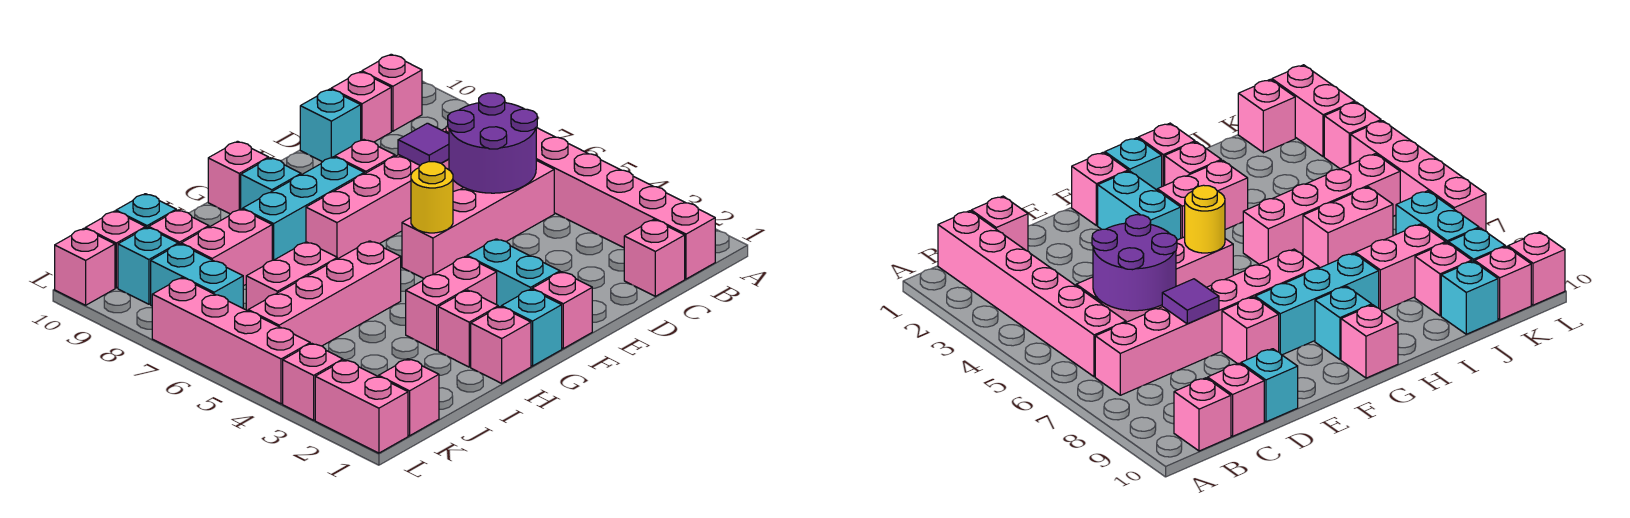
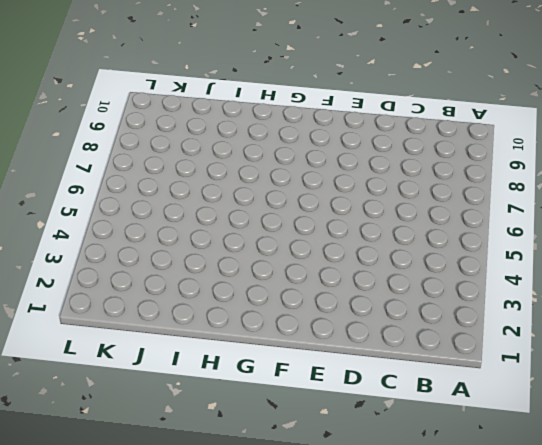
none -> pink 1x6 brick [536,127,715,279]
none -> pink 1x6 brick [306,126,463,259]
none -> pink 1x1 brick [362,54,422,131]
none -> pink 1x1 brick [624,220,685,296]

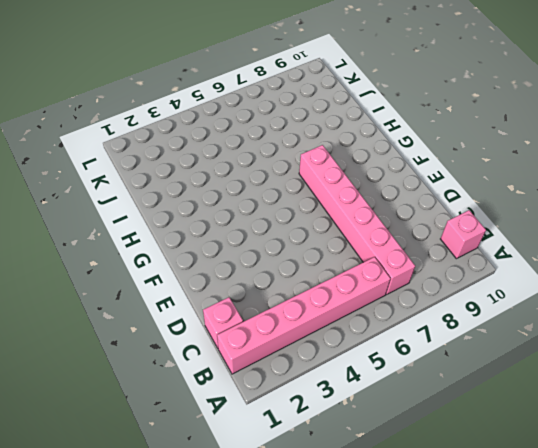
none -> pink 1x4 brick [402,160,554,278]
none -> pink 1x1 brick [331,72,391,142]
none -> cyan 1x1 brick [300,89,361,162]
none -> pink 1x1 brick [335,140,395,174]

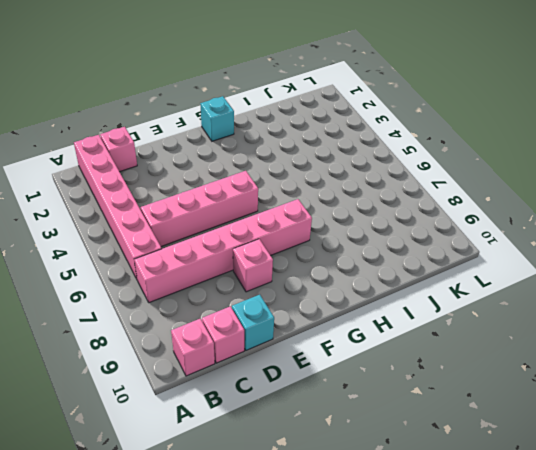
none -> pink 1x1 brick [532,272,592,348]
none -> cyan 1x2 brick [467,239,560,307]
none -> cyan 1x3 brick [243,157,364,260]
none -> pink 1x2 brick [406,256,497,351]

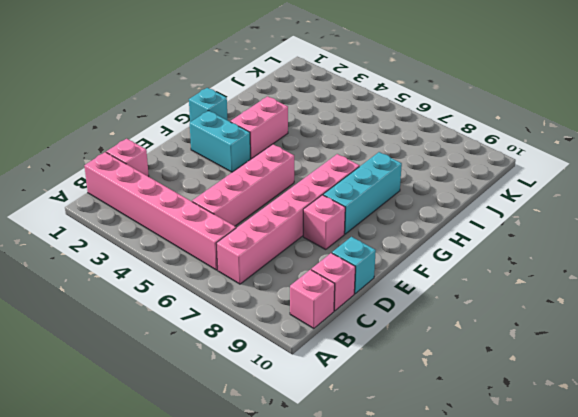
none -> pink 1x1 brick [532,272,592,348]
none -> cyan 1x1 brick [241,158,301,209]
none -> pink 1x1 brick [208,141,269,214]
none -> pink 1x1 brick [471,307,531,383]

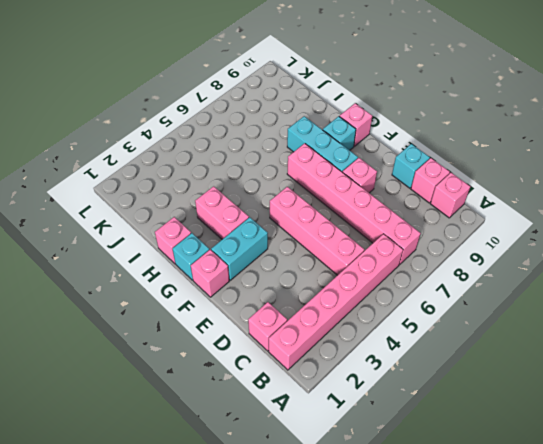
none -> pink 1x1 brick [438,290,498,367]
none -> pink 1x4 brick [248,241,401,346]
none -> pink 1x2 brick [246,242,337,311]
none -> pink 1x2 brick [181,209,272,286]

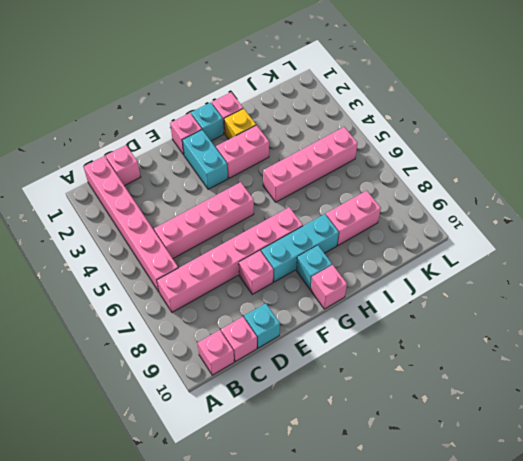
yellow 1x1 brick [224,108,256,139] -> pink 1x1 brick [438,290,498,367]
none -> pink 1x2 brick [246,242,337,311]
none -> pink 1x1 brick [149,210,209,244]
none -> cyan 1x1 brick [116,194,176,228]
none -> pink 1x1 brick [378,359,439,436]

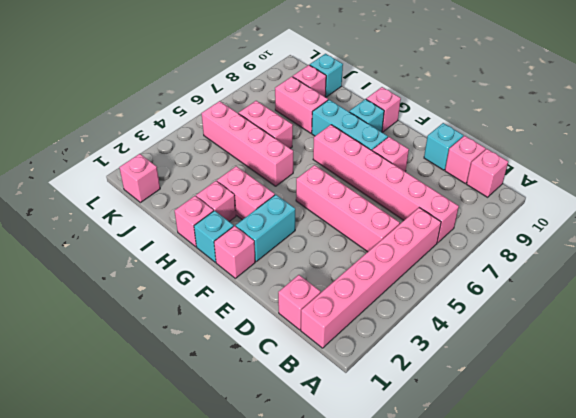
none -> cyan 1x2 brick [151,244,243,308]
none -> cyan 1x1 brick [118,228,178,304]
none -> pink 1x1 brick [85,211,146,288]
none -> pink 1x2 brick [315,360,408,453]

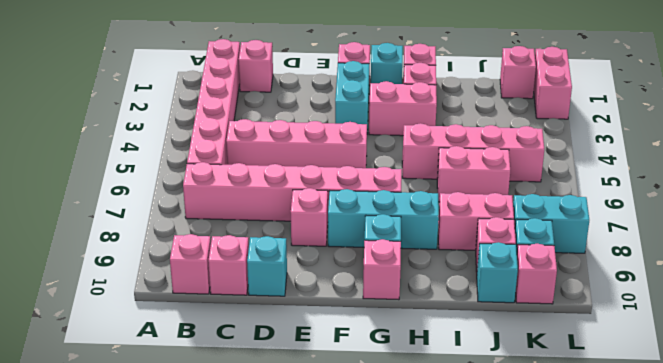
cyan 1x2 brick [513,194,589,253] -> cyan 1x2 brick turned to [151,244,243,308]
none -> pink 1x1 brick [283,344,343,420]
none -> pink 1x4 brick [152,278,310,404]
none -> pink 1x1 brick [55,229,115,305]
none -> purple 2x2 round brick [448,93,537,193]

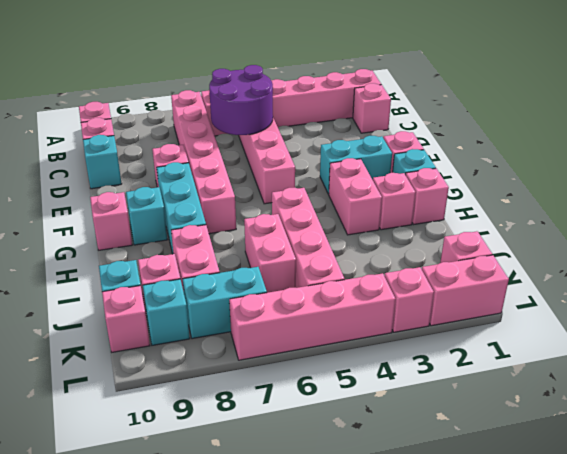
none -> pink 1x1 brick [55,229,115,305]
none -> purple 1x1 tile [398,123,449,165]
none -> yellow 1x1 round brick [411,162,453,233]

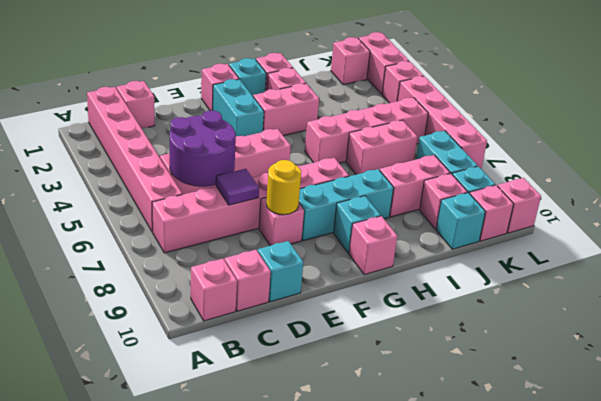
yellow 1x1 round brick [266,160,301,215] -> yellow 1x1 round brick moved to [411,162,453,233]

